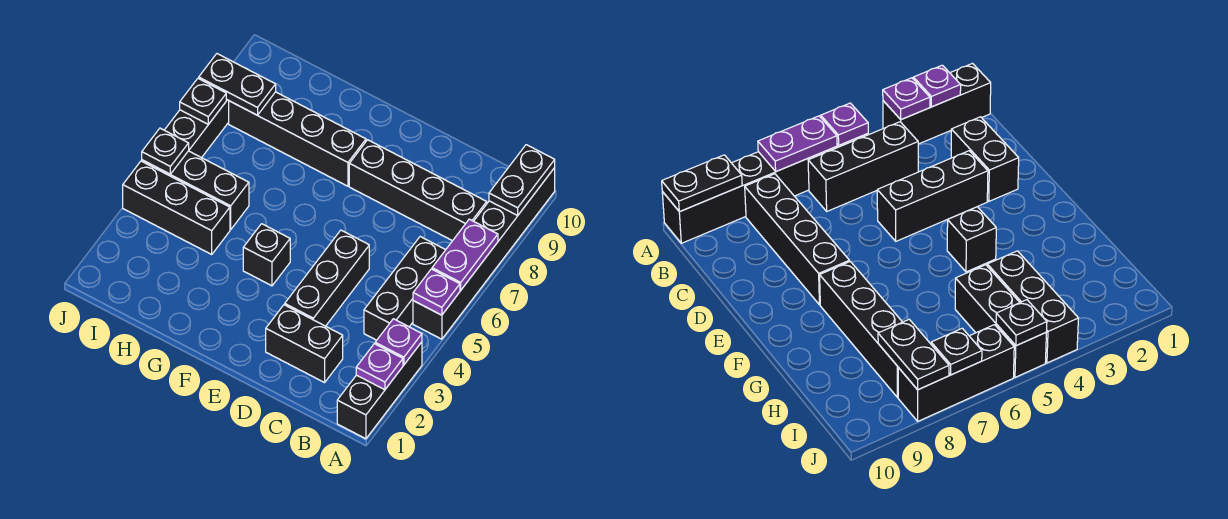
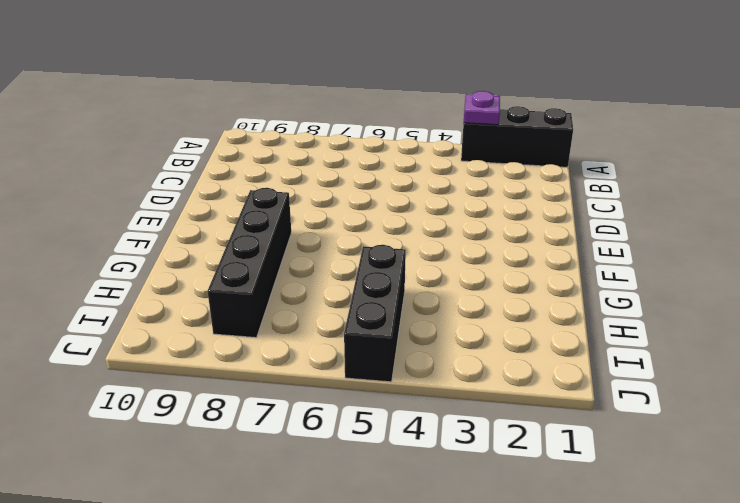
none -> black 1x6 brick [413,168,555,339]
none -> black 1x3 brick [364,237,445,340]
none -> black 1x4 brick [349,140,487,241]

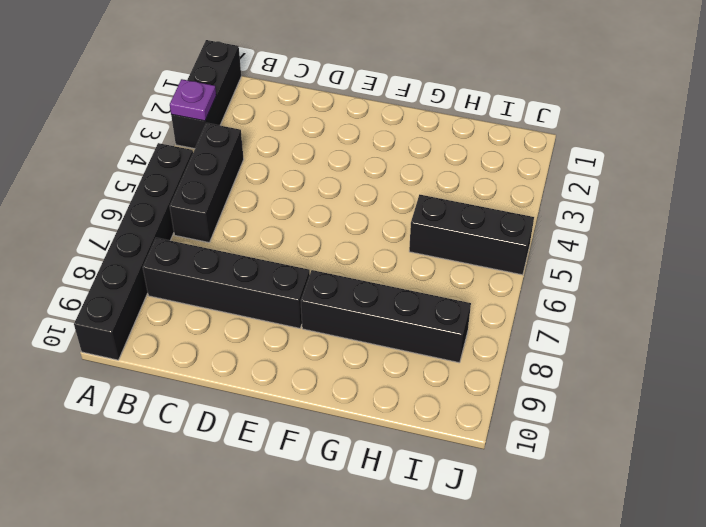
none -> black 1x2 brick [266,305,343,383]
none -> black 1x3 brick [285,230,369,326]
none -> black 1x1 brick [243,224,290,286]

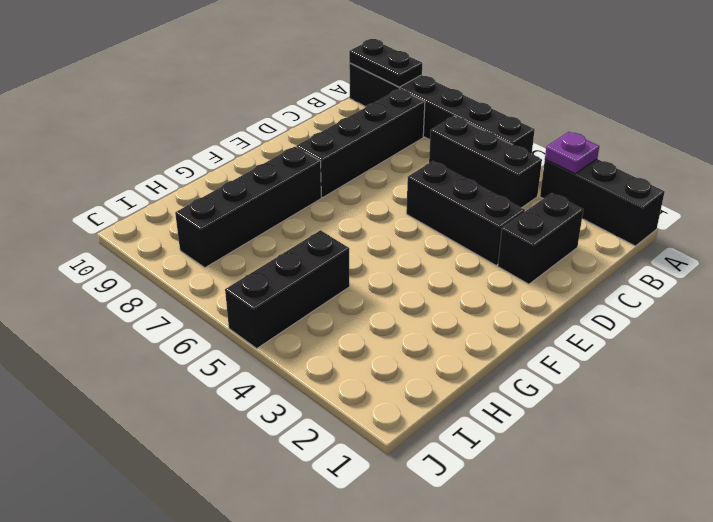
none -> black 1x1 brick [243,224,290,286]
none -> black 1x3 brick [123,161,230,254]
none -> black 1x3 brick [165,99,229,158]

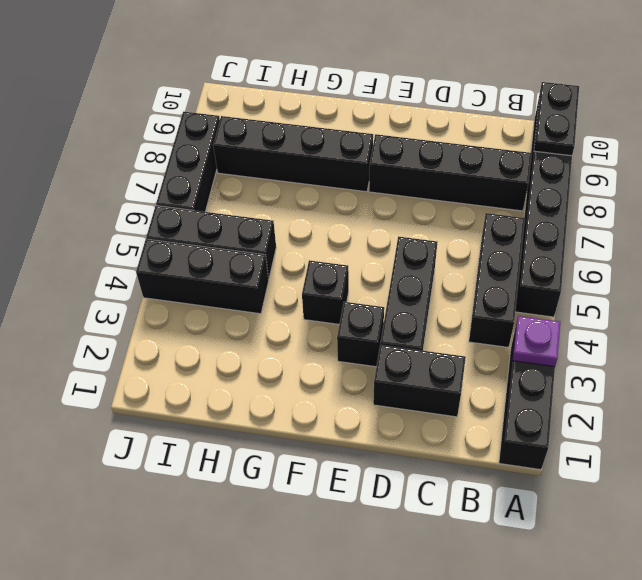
black 1x1 brick [337,302,384,367] -> none
none -> purple 1x1 plate [356,344,403,390]
none -> purple 1x1 plate [413,269,460,315]
none -> purple 1x2 plate [432,219,498,290]

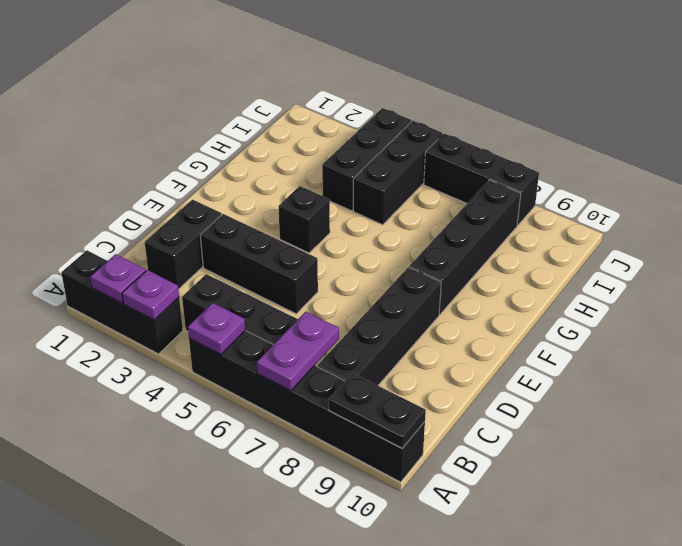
purple 1x2 plate [257,311,339,391] -> purple 1x2 plate turned to [432,219,498,290]
none -> black 1x2 plate [199,54,276,115]
none -> black 1x1 plate [142,128,189,174]
none -> black 1x1 plate [180,78,226,124]

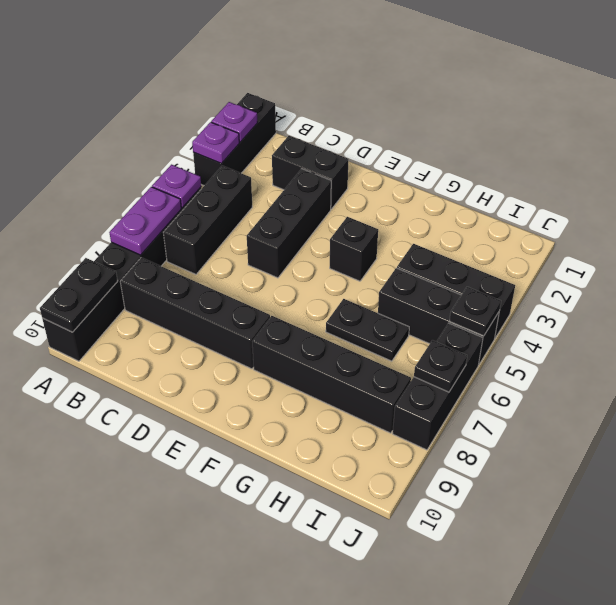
black 1x2 plate [326,299,409,361] -> black 1x2 plate moved to [199,54,276,115]

